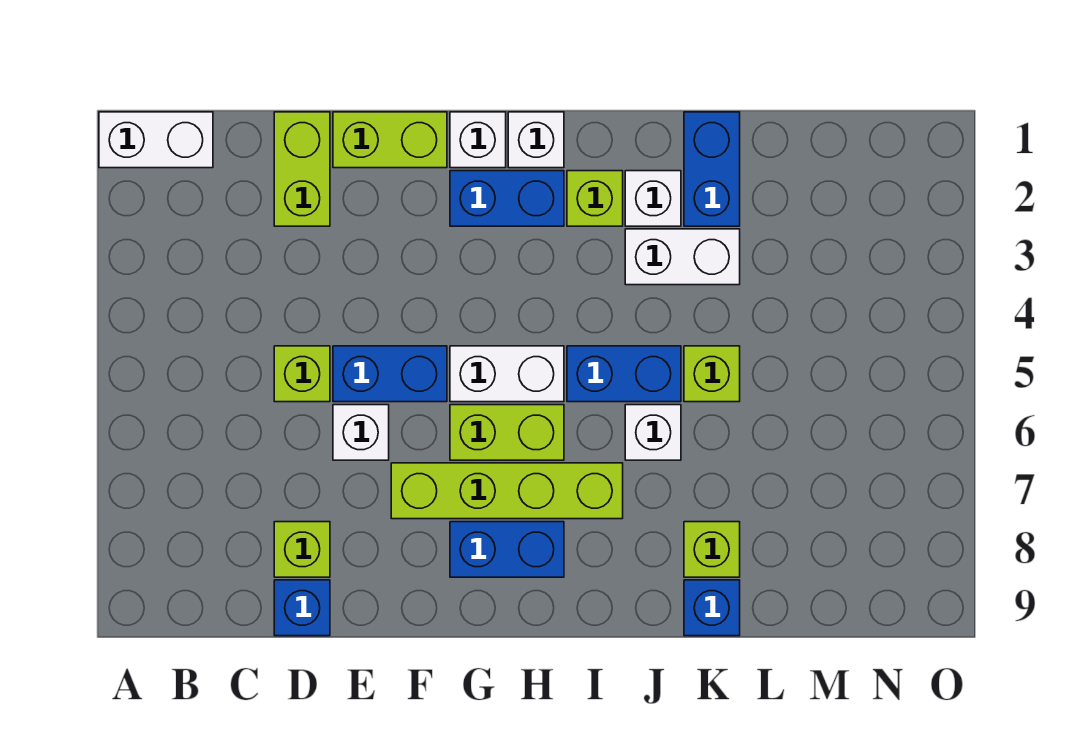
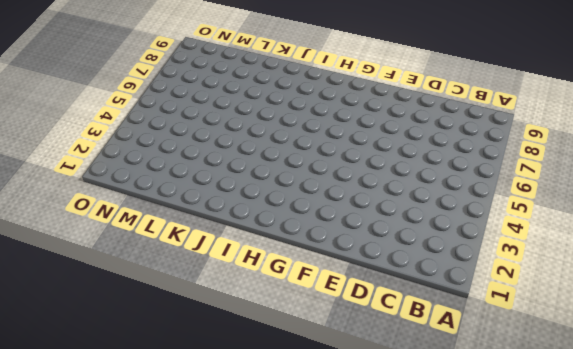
none -> white 1x2 brick [99,112,213,168]
none -> lime 1x2 brick [274,112,330,226]
none -> lime 1x1 brick [274,346,330,402]

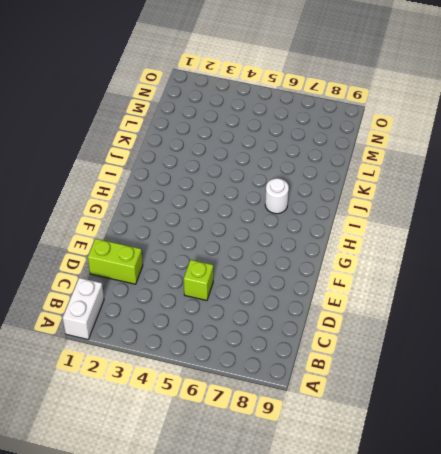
white 1x1 round brick [265,178,289,214] -> lime 1x4 brick [391,463,623,519]
none -> lime 1x1 brick [274,522,330,577]
none -> blue 1x1 brick [274,580,330,636]
none -> lime 1x2 brick [333,112,447,168]

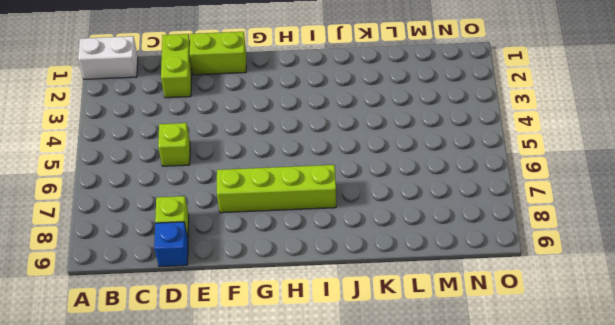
none -> blue 1x2 brick [333,346,447,402]
none -> white 1x1 brick [333,405,389,460]
none -> white 1x1 brick [450,112,506,168]

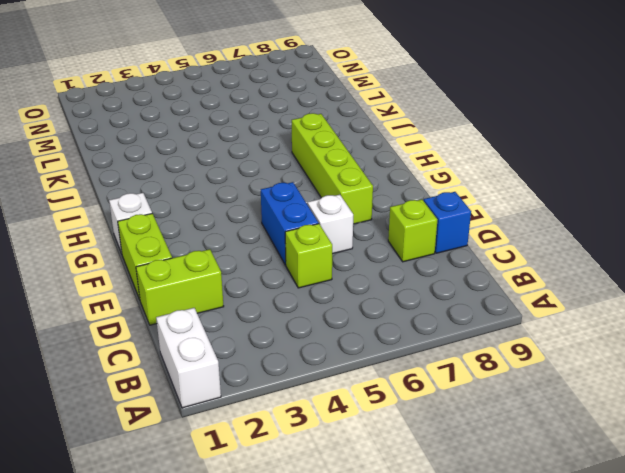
none -> blue 1x2 brick [450,171,564,226]
none -> white 1x2 brick [450,346,564,402]
none -> lime 1x2 brick [450,405,564,460]

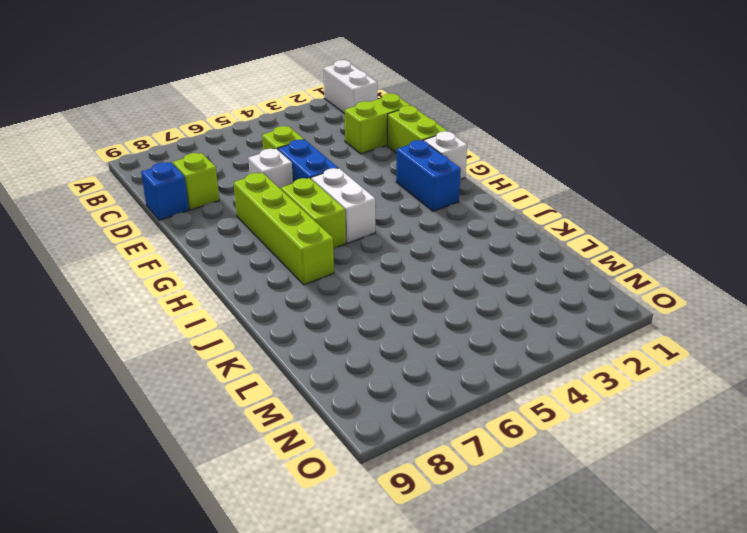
none -> blue 1x2 brick [450,522,564,577]
none -> white 1x1 brick [508,112,564,168]
none -> lime 1x1 brick [567,171,623,226]

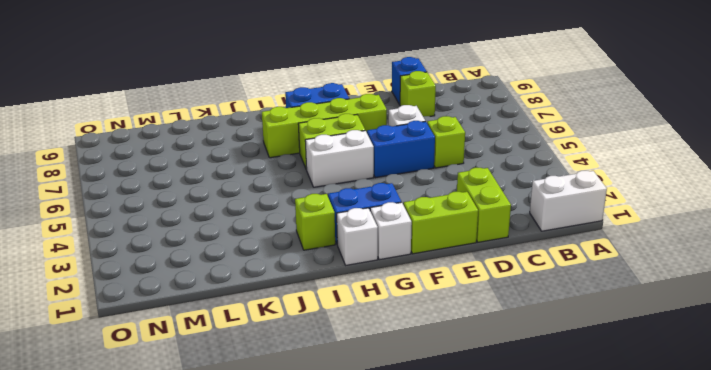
none -> blue 1x2 brick [567,346,681,402]
none -> white 1x1 brick [625,171,681,226]
none -> white 1x2 brick [625,229,740,285]

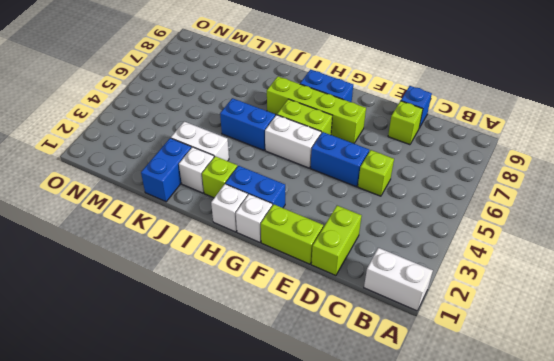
none -> white 1x1 brick [333,405,389,460]
none -> white 1x1 brick [625,405,681,460]
none -> lime 1x1 brick [684,346,740,402]

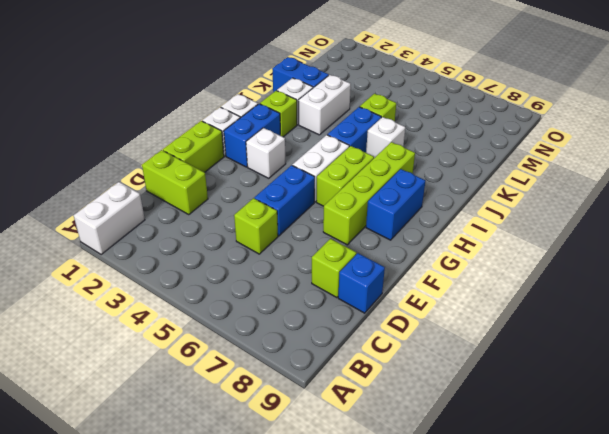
white 1x1 brick [246,128,286,178] -> white 1x1 brick moved to [333,405,389,460]
none -> lime 1x1 brick [684,522,740,577]
none -> blue 1x1 brick [684,580,740,636]

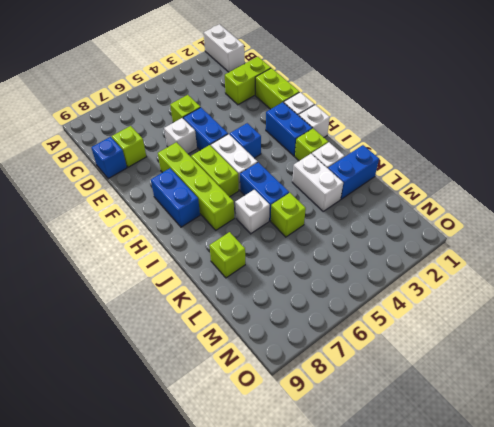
blue 1x1 brick [230,123,261,158] -> blue 1x1 brick moved to [684,580,740,636]

